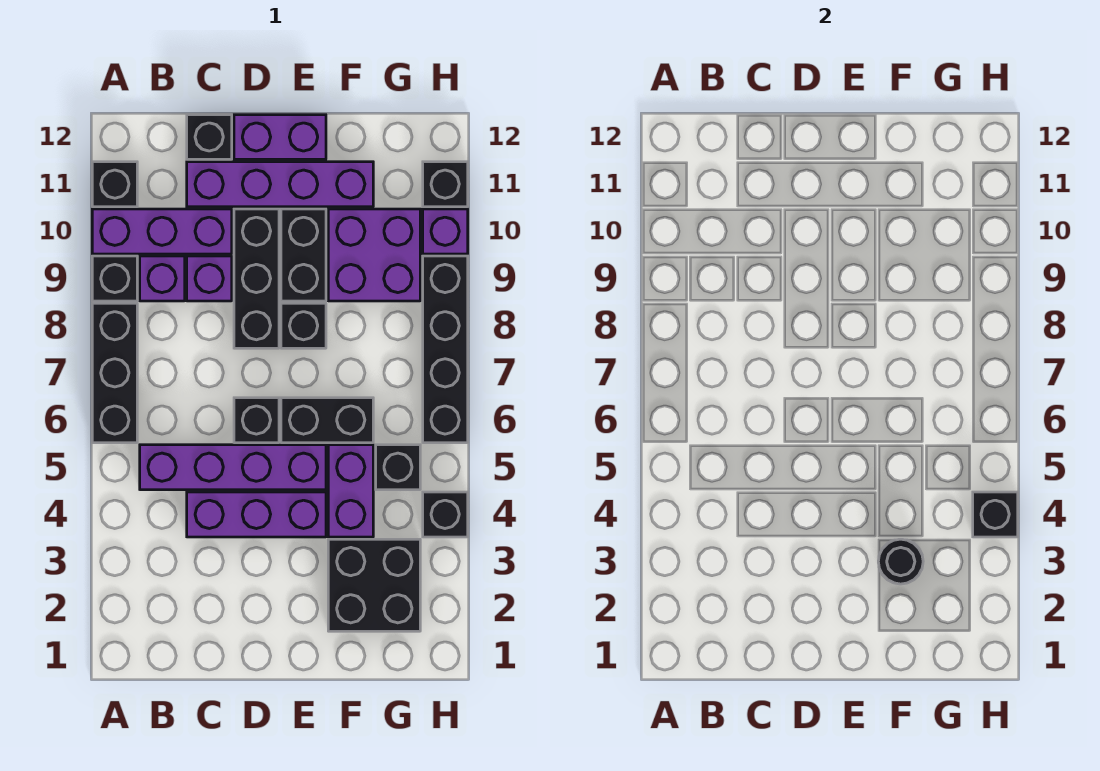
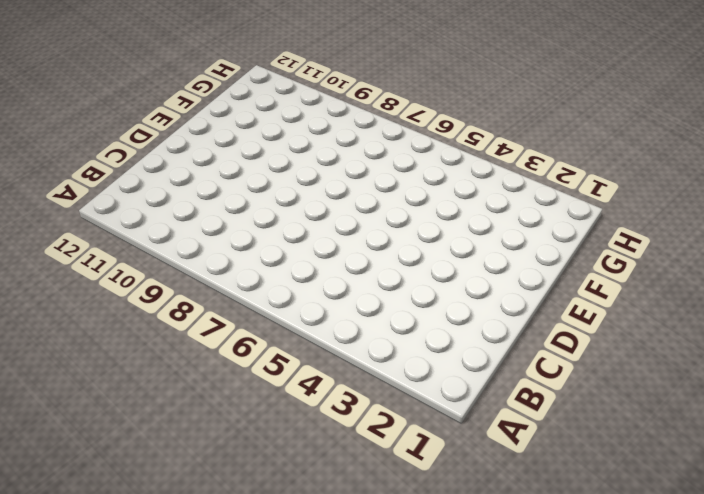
none -> black 1x3 brick [92,303,137,443]
none -> black 1x1 brick [92,256,137,301]
none -> purple 1x3 brick [92,209,232,254]

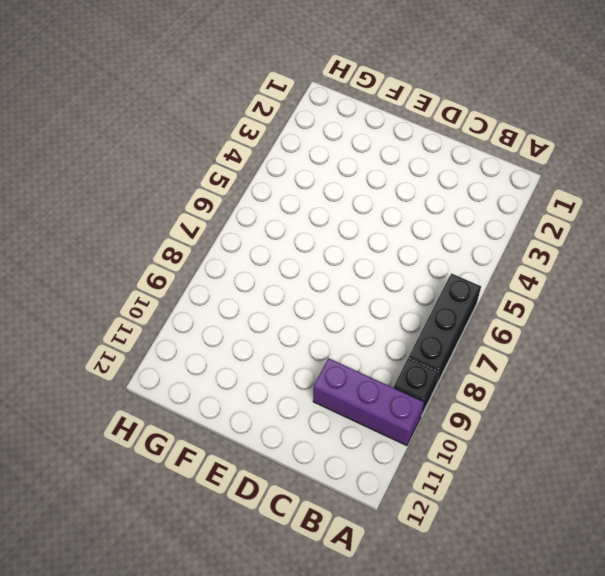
none -> black 1x1 brick [92,162,137,207]
none -> purple 1x4 brick [140,445,326,490]
none -> purple 1x1 brick [140,256,185,301]

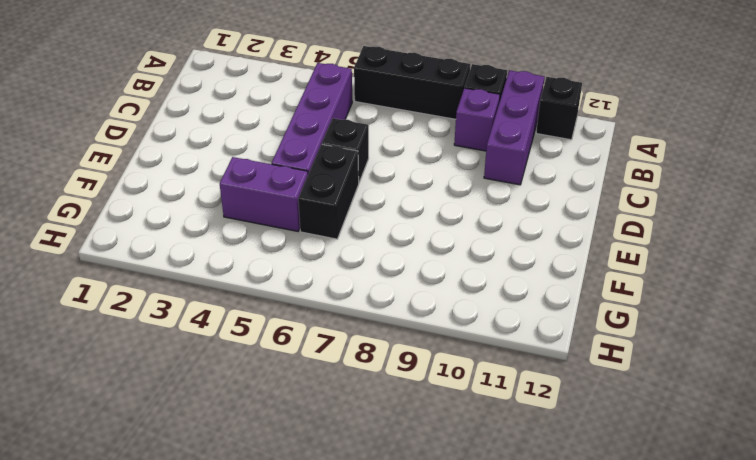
none -> purple 1x3 brick [187,492,326,537]
none -> purple 1x1 brick [187,256,232,301]
none -> purple 1x4 brick [187,162,373,207]

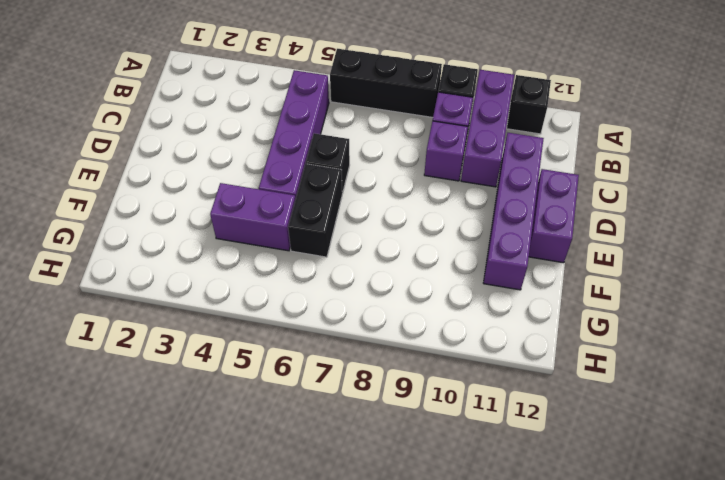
none -> purple 1x3 brick [187,492,326,537]
none -> black 1x1 brick [187,115,232,159]
none -> black 1x3 brick [234,209,279,348]

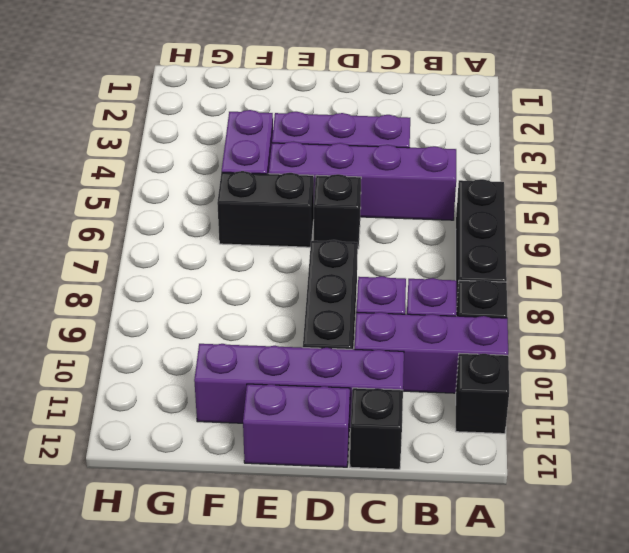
none -> black 1x1 brick [281,303,326,348]
none -> black 1x2 brick [281,209,326,301]
none -> black 2x2 brick [328,539,420,631]

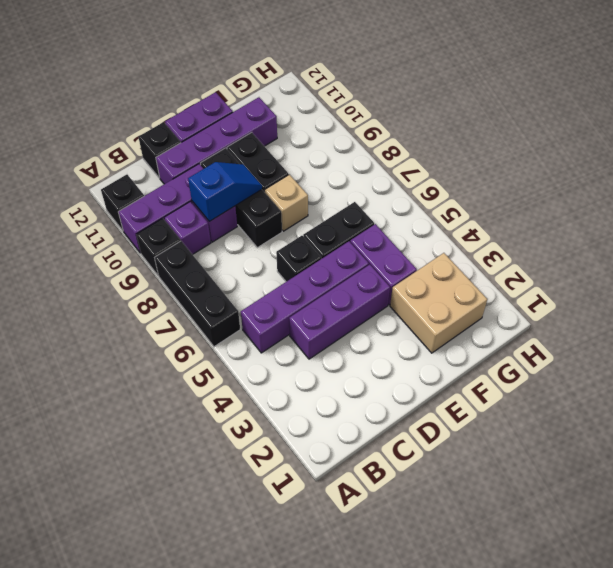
blue 1x2 slope [188,162,262,222] -> none
tan 1x1 brick [264,174,308,231] -> black 1x1 brick [281,303,326,348]
tan 2x2 brick [390,253,487,353] -> black 2x2 brick [328,539,420,631]
none -> purple 2x2 brick [328,209,420,301]
none -> black 1x1 brick [376,445,420,490]
none -> black 1x1 brick [423,492,468,537]

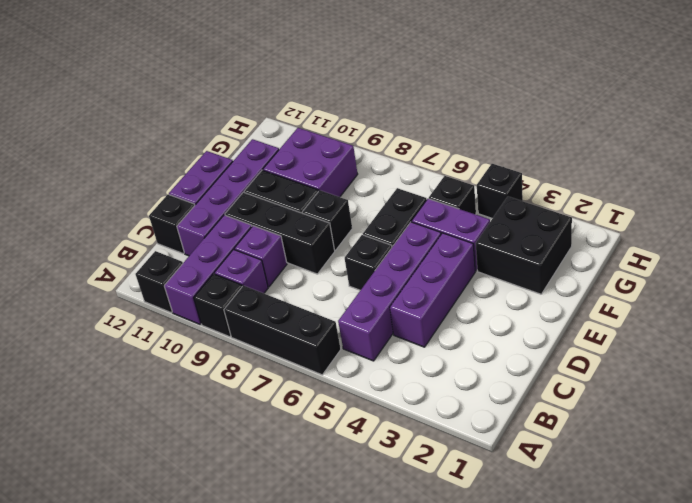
none -> black 1x4 brick [423,256,468,443]
none -> purple 1x1 brick [423,209,468,254]
none -> black 1x1 brick [423,162,468,207]

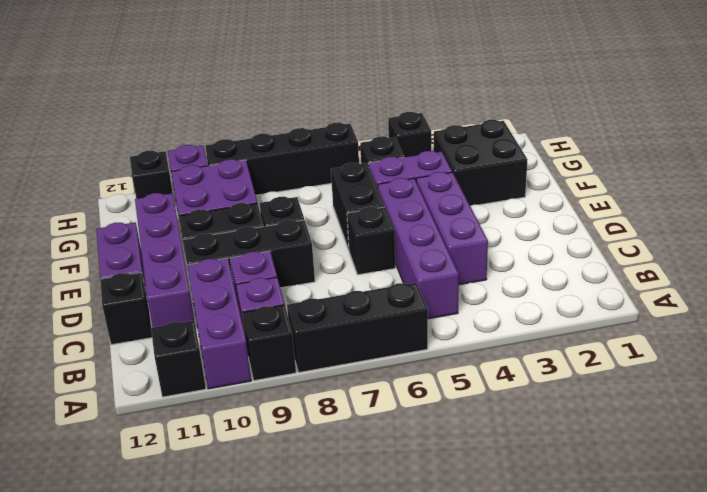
none -> black 1x1 round brick [878,539,923,584]
none -> black 1x1 brick [973,492,1018,537]

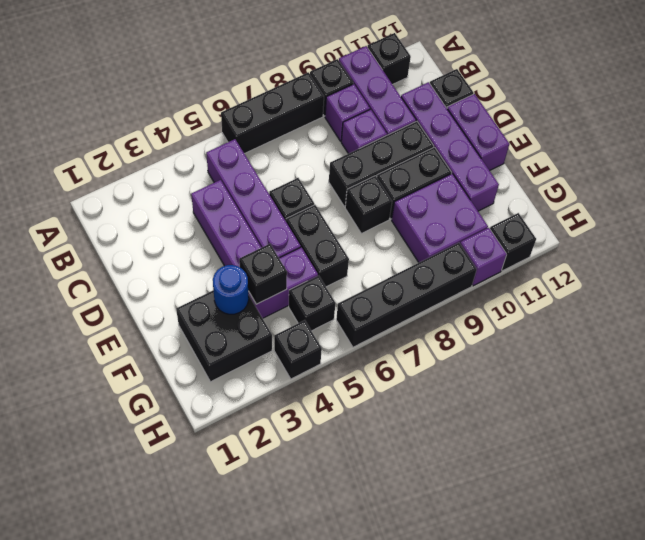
blue 1x1 round brick [213,265,249,314] -> black 1x1 round brick [878,539,923,584]
black 1x1 brick [239,244,287,304] -> black 1x1 brick moved to [973,492,1018,537]

